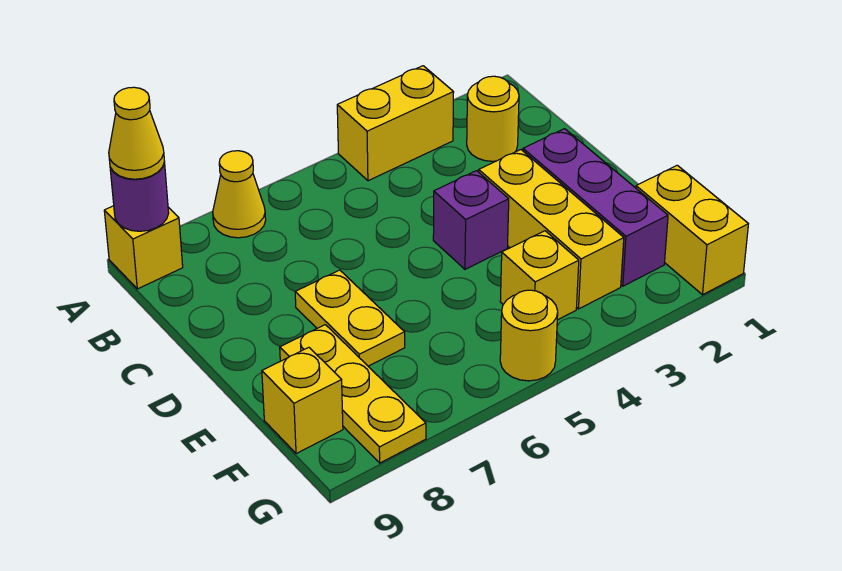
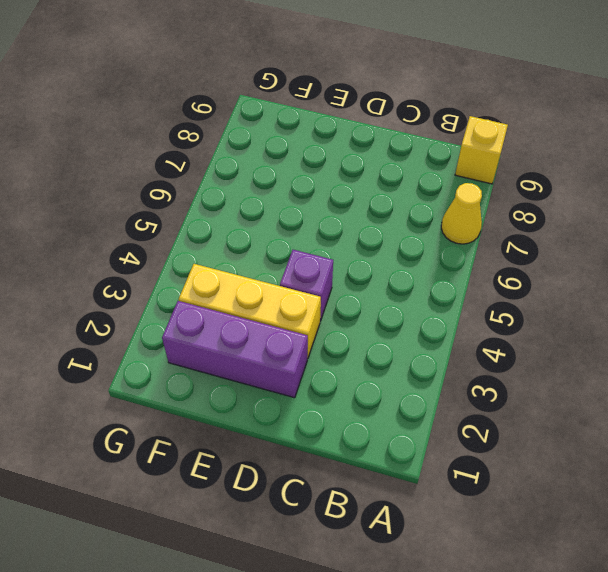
none -> yellow 1x2 brick [337,66,454,181]
none -> yellow 1x1 round brick [467,76,519,161]
none -> yellow 1x2 plate [295,270,405,366]

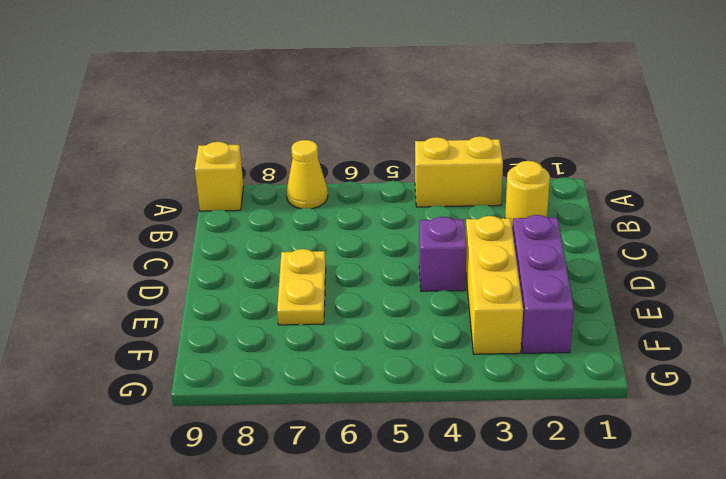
none -> yellow 1x3 plate [280,325,426,463]
none -> yellow 1x2 brick [636,165,748,295]
none -> yellow 1x1 brick [500,231,579,320]

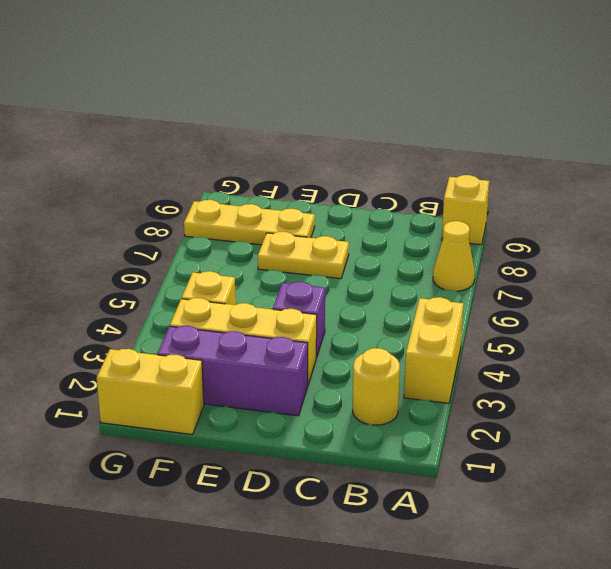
none -> yellow 1x1 brick [262,348,343,454]
none -> yellow 1x1 round brick [500,290,558,381]
none -> purple 1x1 round brick [110,162,169,231]

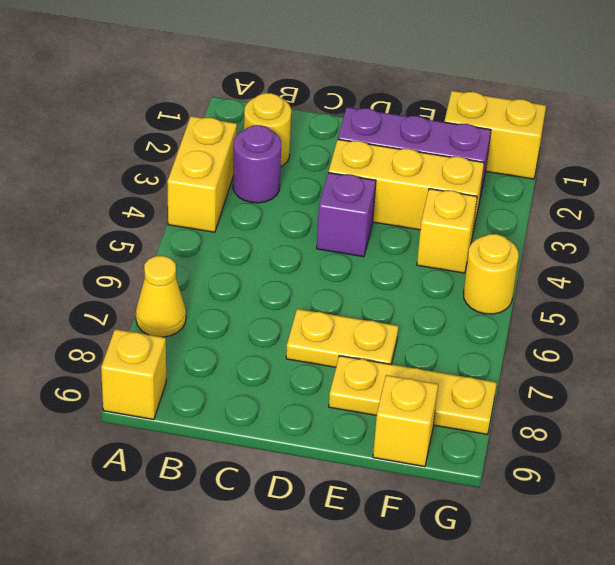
purple 1x1 round brick [233,125,281,203] -> purple 1x1 round brick moved to [110,162,169,231]
none -> yellow 1x1 cone [109,87,165,179]

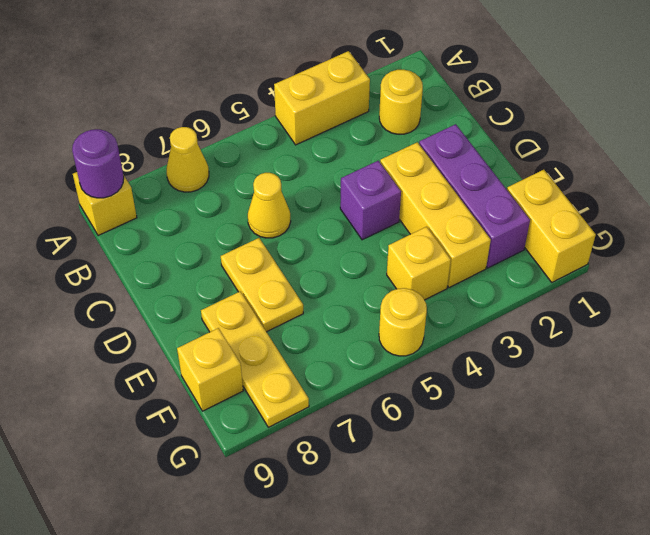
yellow 1x1 cone [248,173,291,238] -> yellow 1x1 cone moved to [109,87,165,179]

